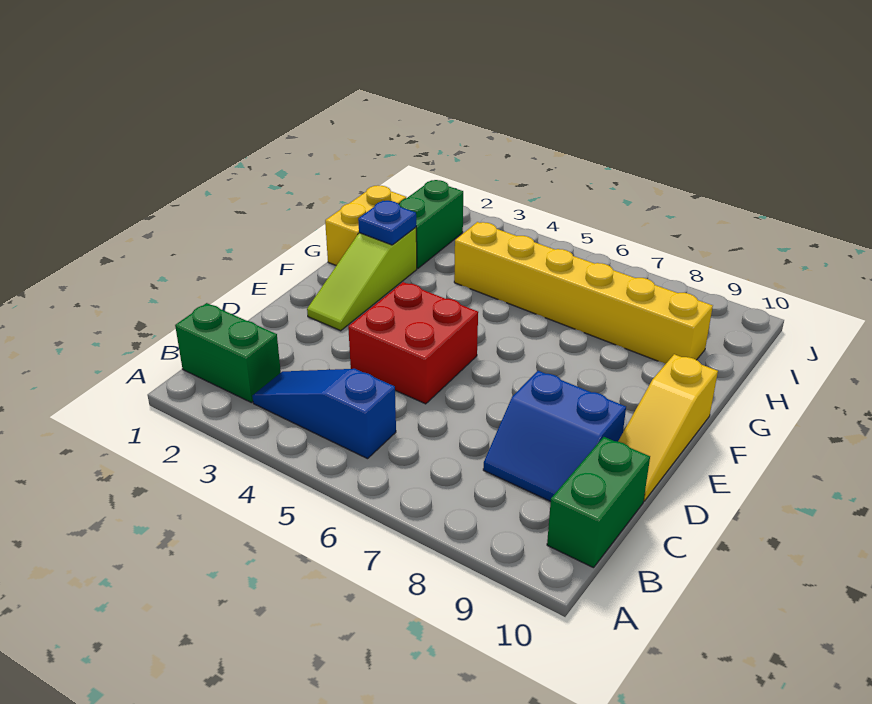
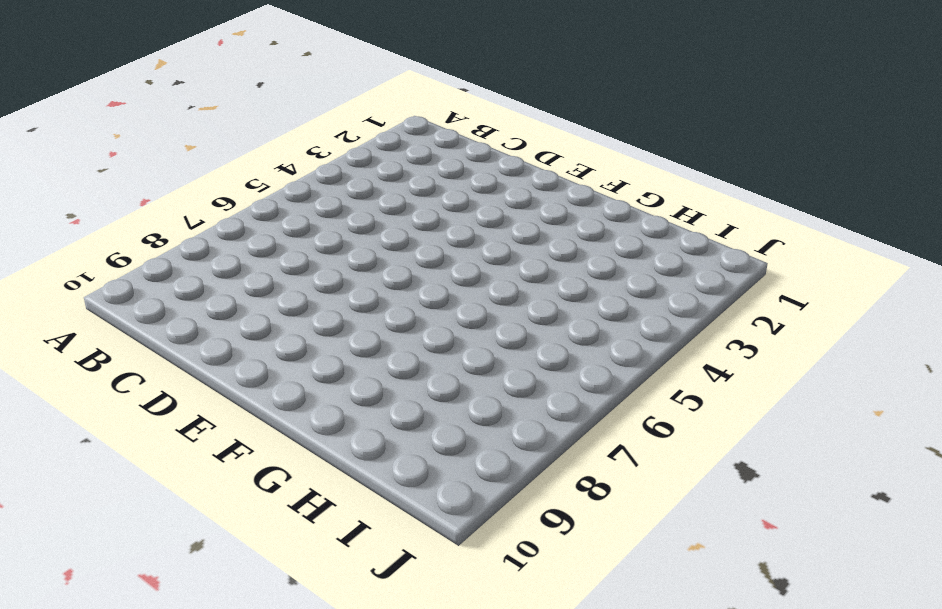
none -> green 1x2 brick [175,303,281,403]
none -> blue 1x3 slope [252,369,396,459]

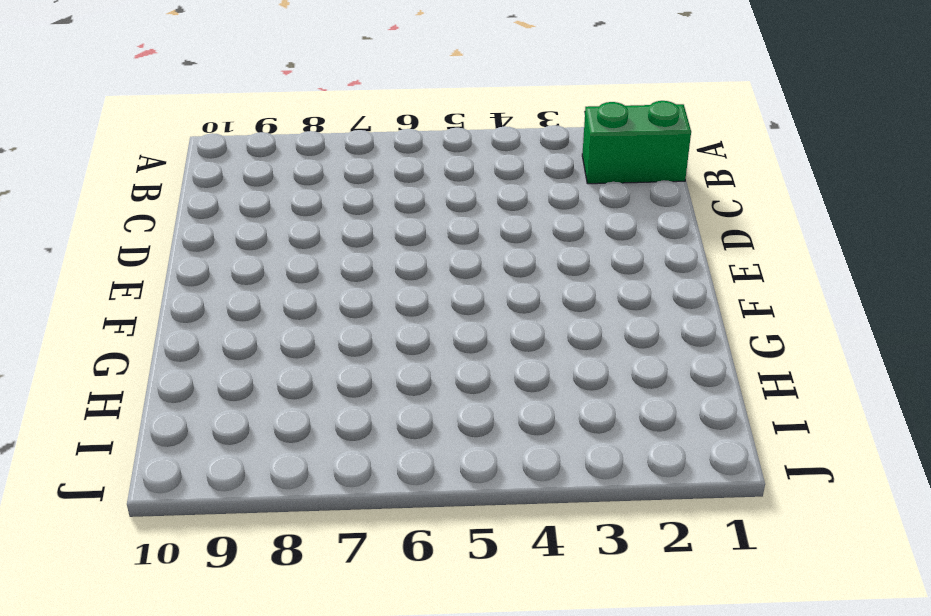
none -> blue 1x3 slope [252,369,396,459]
none -> green 1x2 brick [547,437,650,568]

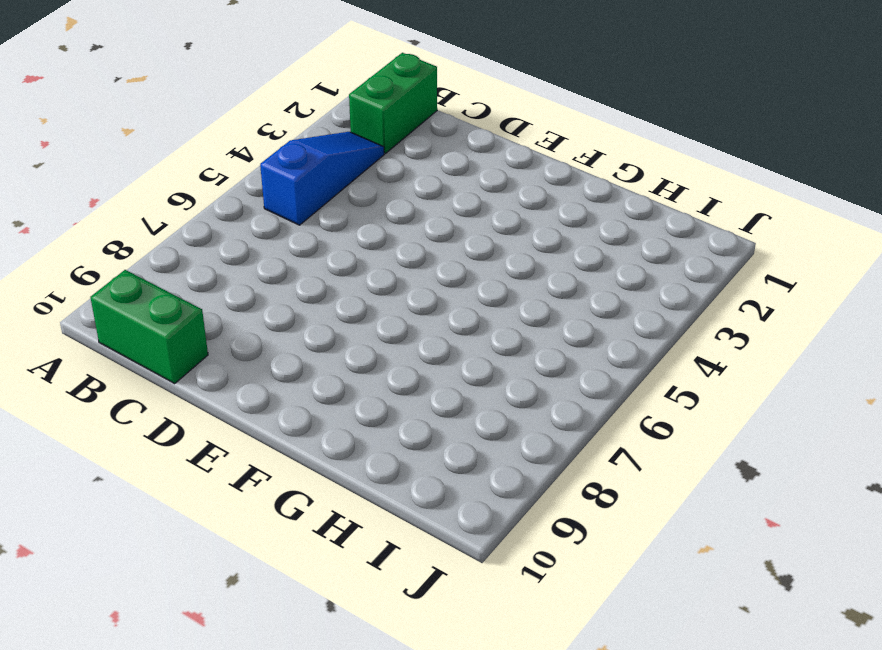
none -> blue 2x2 slope [483,371,626,502]
none -> red 2x2 brick [348,282,478,404]

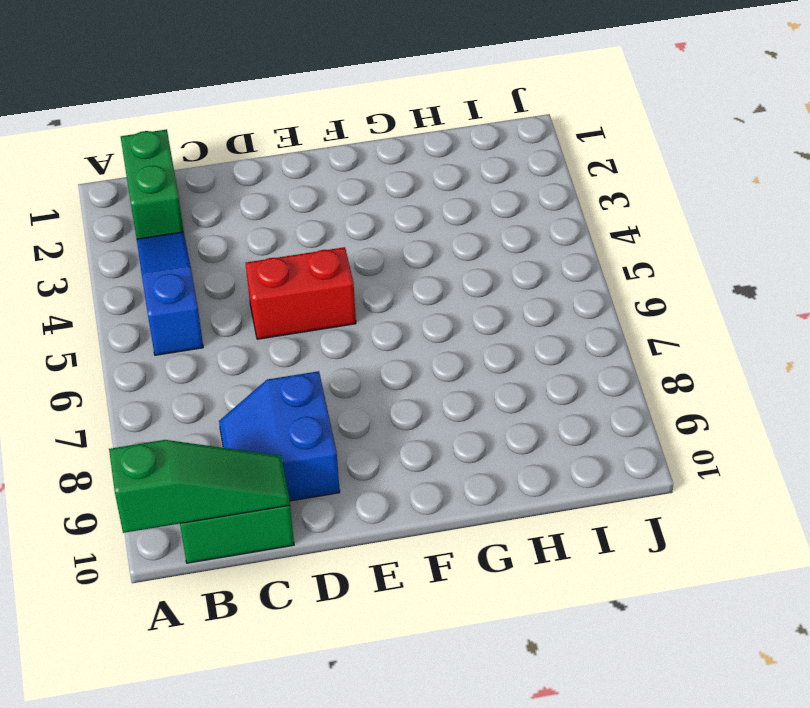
green 1x3 slope [109,440,290,533] -> none
red 1x2 brick [246,247,356,339] -> red 2x2 brick [348,282,478,404]
none -> yellow 1x3 slope [618,354,718,501]
none -> lime 1x3 slope [307,227,417,331]

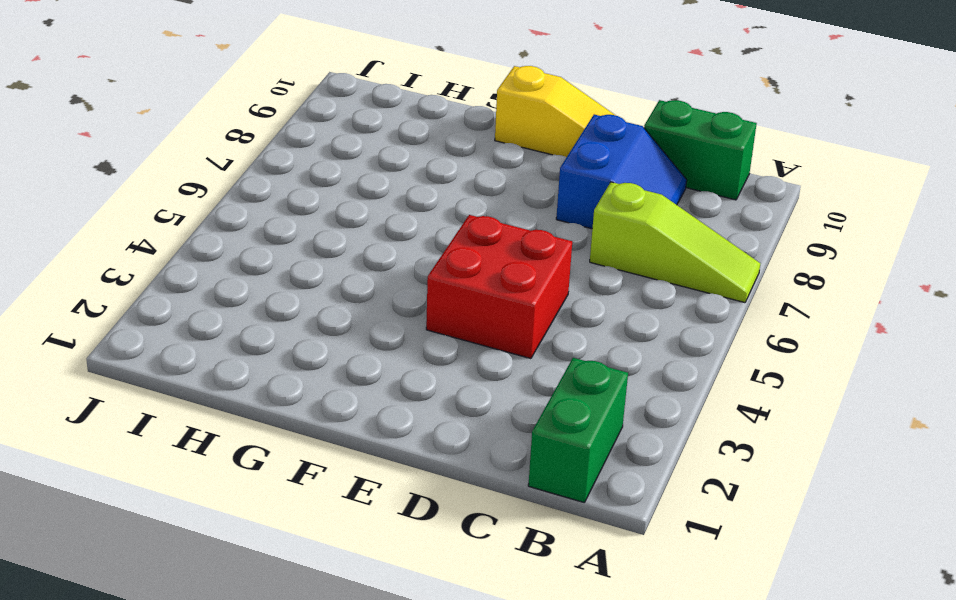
lime 1x3 slope [590,182,760,303] -> lime 1x3 slope moved to [307,227,417,331]
none -> blue 1x3 slope [252,369,396,459]
none -> yellow 1x2 brick [325,186,406,266]

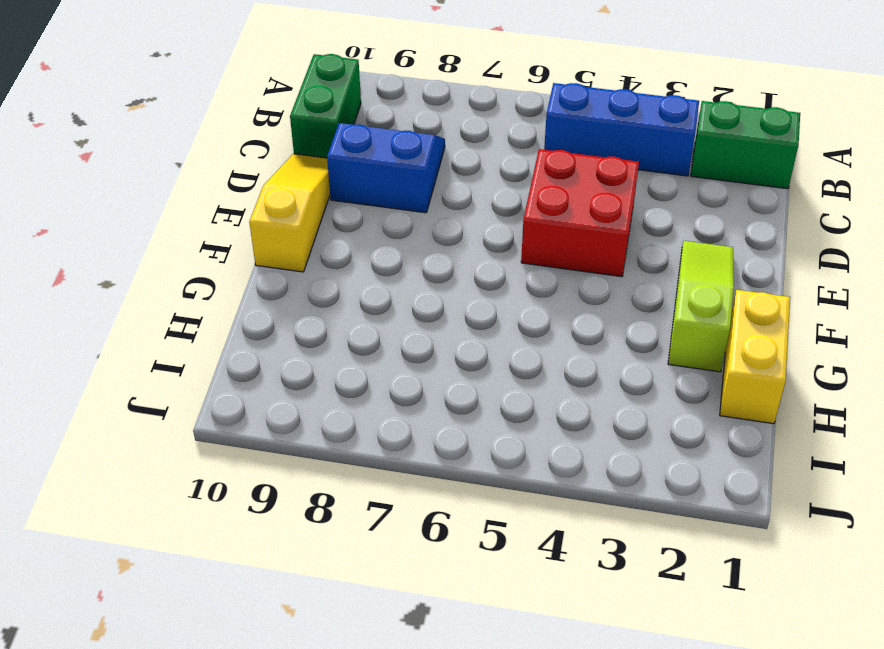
blue 1x3 brick [544,83,699,176] -> blue 1x3 slope [252,369,396,459]
none -> green 1x2 brick [399,180,463,269]
none -> yellow 1x6 brick [454,222,713,364]

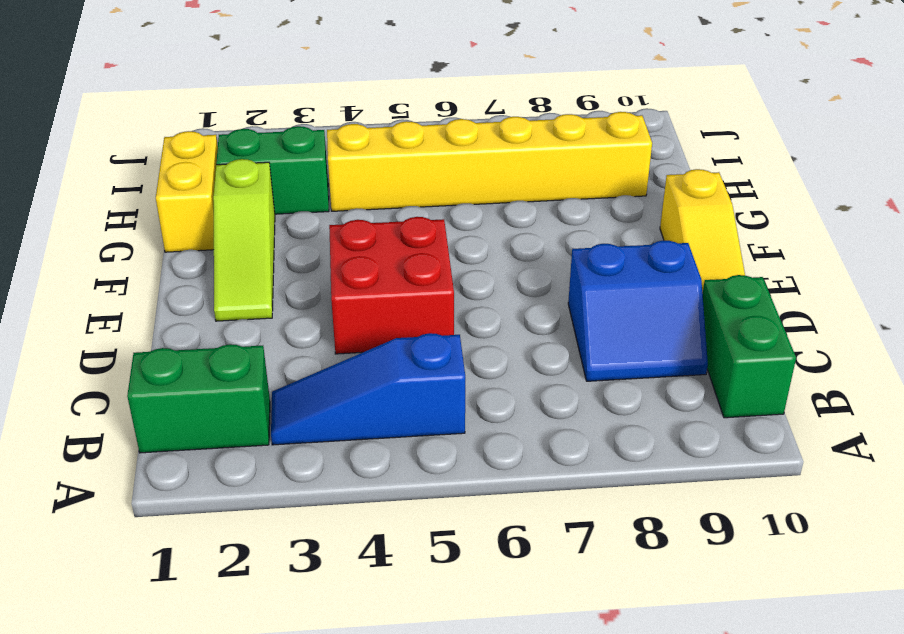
green 1x2 brick [216,126,329,214] -> green 1x2 brick turned to [399,180,463,269]
none -> blue 1x1 plate [358,201,416,245]

